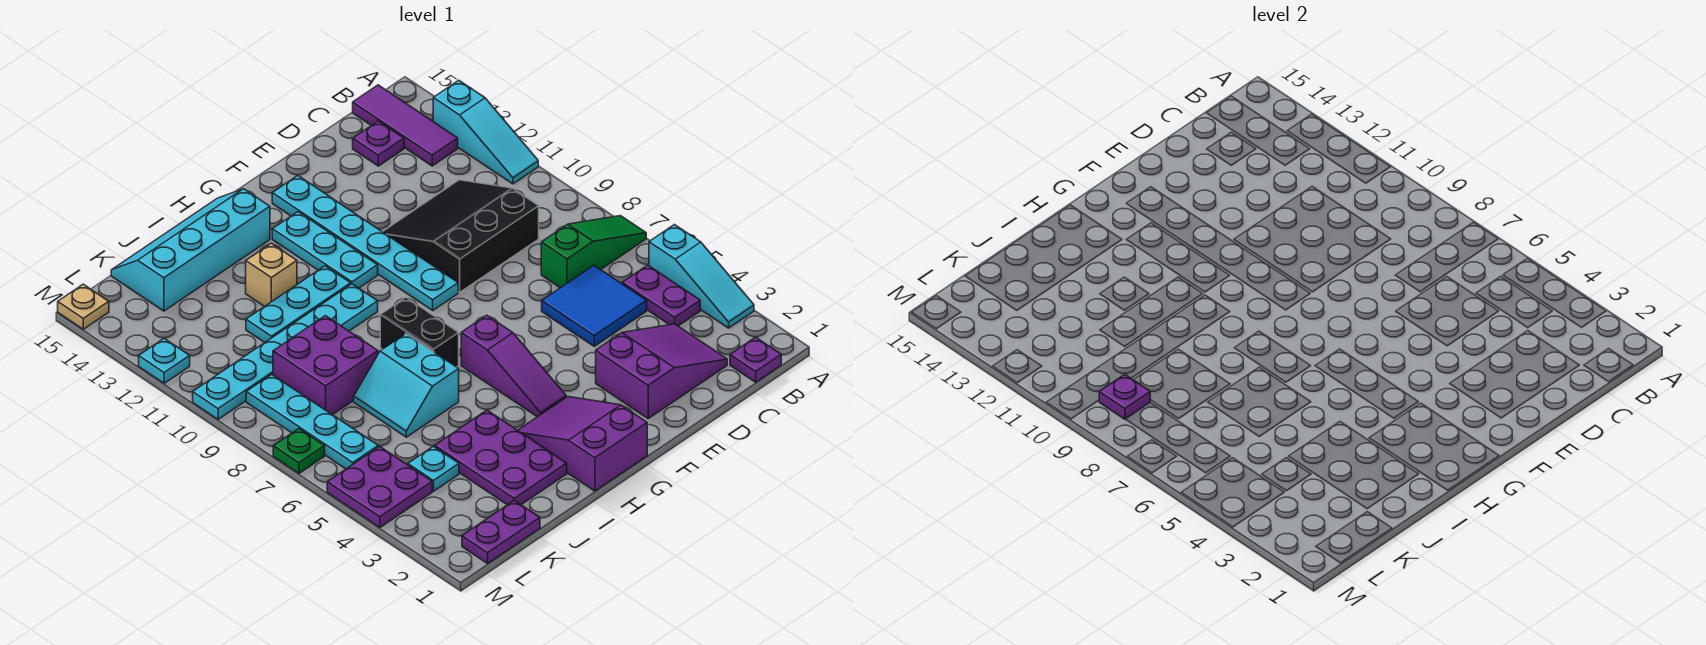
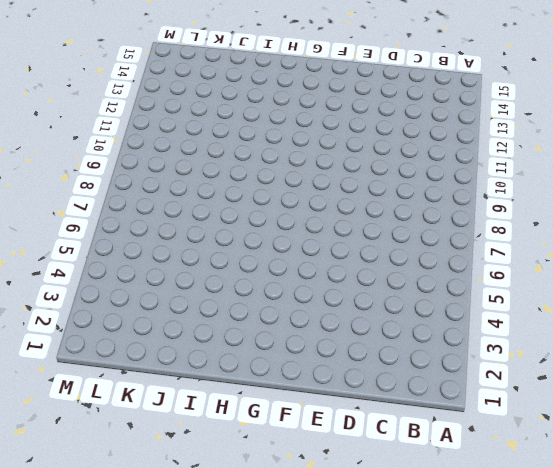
none -> cyan 1x3 slope [649,225,754,328]
none -> green 1x3 slope [541,216,646,288]
none -> cyan 1x3 slope [433,80,538,184]
none -> purple 1x1 plate [730,337,781,382]

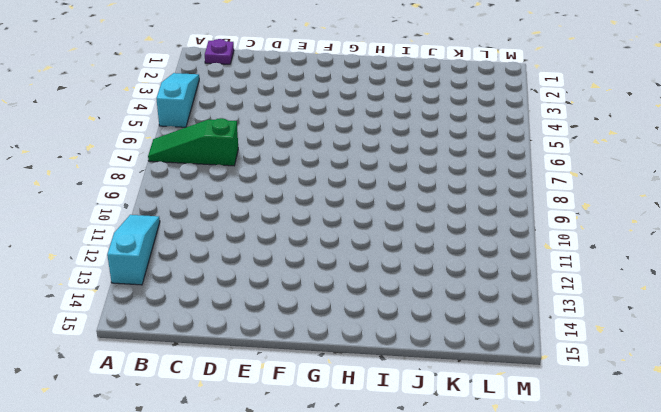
none -> purple 1x2 plate [622,265,700,326]
none -> purple 1x3 tile [353,85,458,166]
none -> purple 2x3 slope [596,324,727,419]
none -> blue 2x2 tile [542,265,647,346]

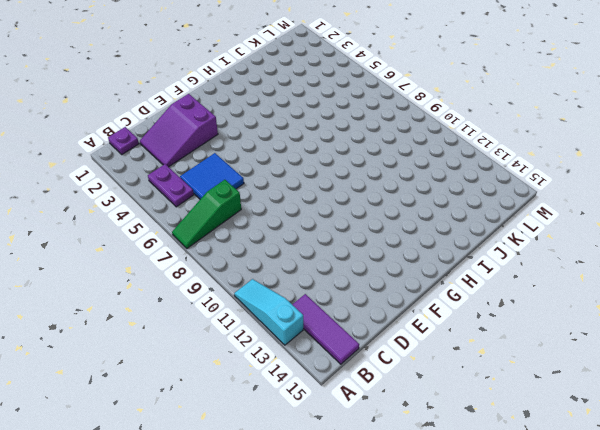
none -> cyan 1x3 slope [649,225,754,328]
none -> black 3x3 slope [383,180,539,292]
none -> purple 1x1 plate [353,121,404,166]
none -> cyan 1x6 plate [272,176,458,310]

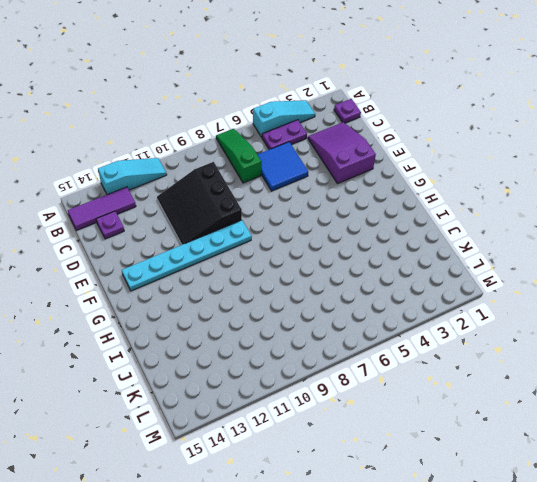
none -> purple 2x3 slope [518,397,647,491]
none -> purple 1x3 slope [461,315,566,417]
none -> cyan 1x3 plate [272,212,378,288]
none -> black 1x2 brick [380,298,459,367]

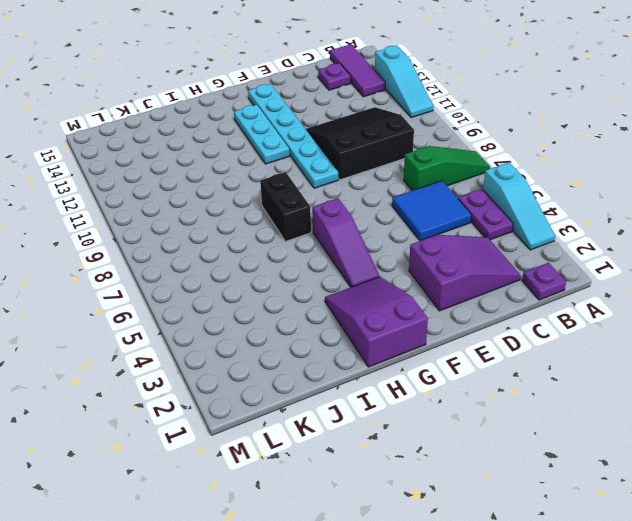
none -> cyan 1x6 plate [193,284,378,419]
none -> cyan 1x3 plate [246,266,351,342]
none -> cyan 2x4 slope [111,189,270,311]
none -> purple 2x3 plate [435,410,567,505]

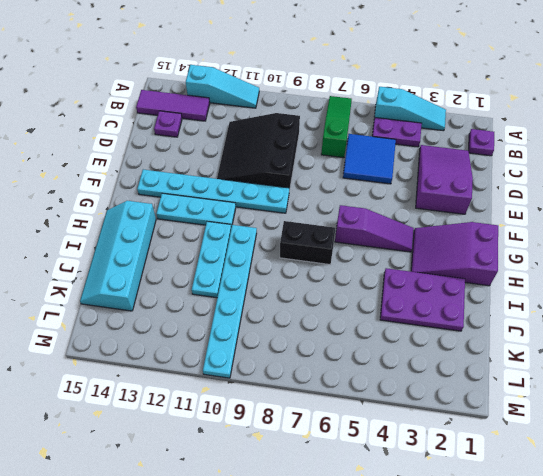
none -> cyan 2x2 slope [354,334,459,437]
none -> tan 1x1 brick [246,243,297,306]
none -> purple 2x2 brick [273,316,378,415]
none -> purple 1x2 plate [462,500,540,563]

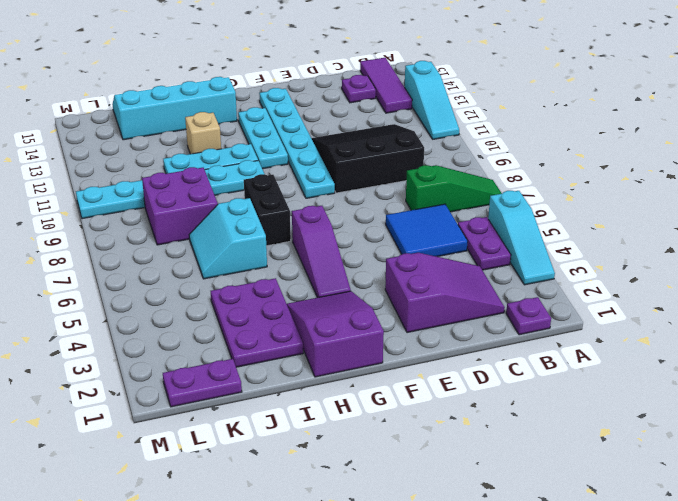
none -> cyan 1x1 plate [408,446,459,491]
none -> purple 2x2 plate [327,446,432,528]
none -> cyan 1x4 plate [246,374,378,469]
none -> green 1x1 plate [273,429,325,473]

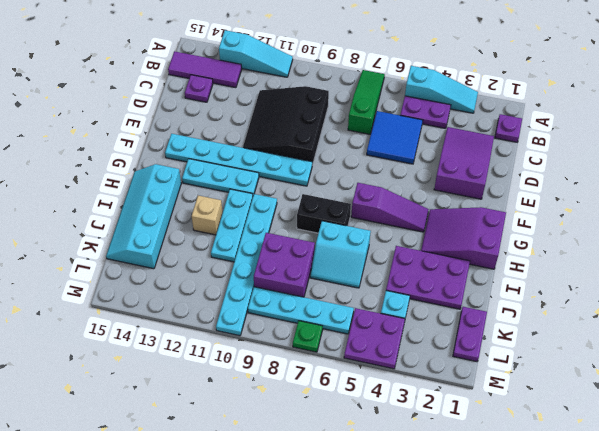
none -> cyan 1x1 plate [139,339,190,383]
none -> tan 1x1 plate [58,284,109,329]
none -> purple 1x1 plate [1099,374,1150,419]

